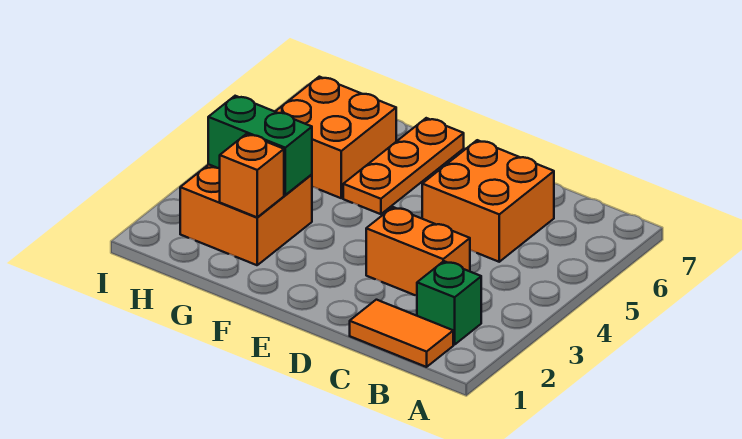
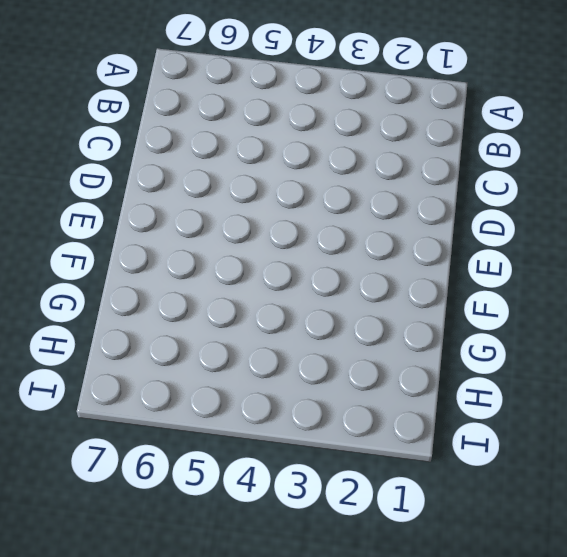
none -> orange 1x2 tile [350,300,453,367]
none -> green 1x1 brick [417,261,481,345]

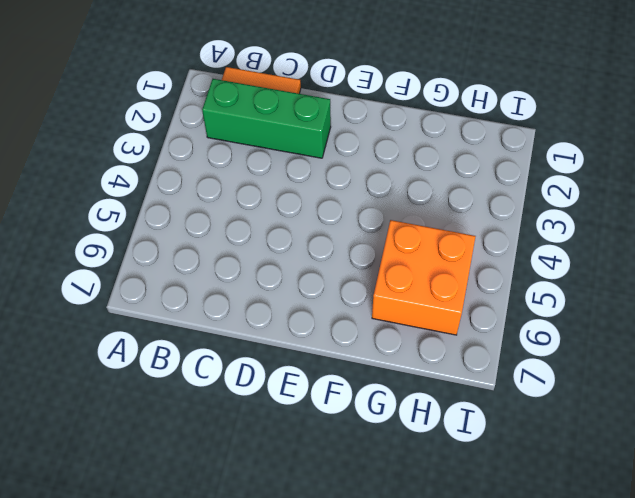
green 1x3 brick [202,79,331,158] -> green 1x1 brick [417,261,481,345]
none -> orange 1x2 brick [366,207,470,296]
none -> orange 2x2 brick [422,140,554,262]

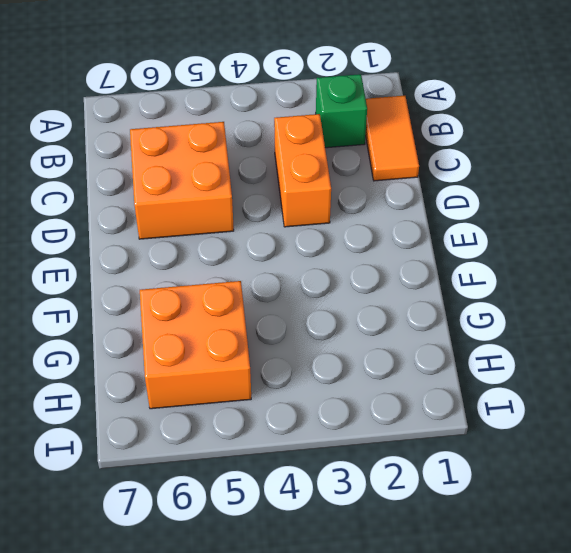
none -> orange 1x3 plate [343,118,464,214]
none -> orange 2x2 brick [180,165,312,265]

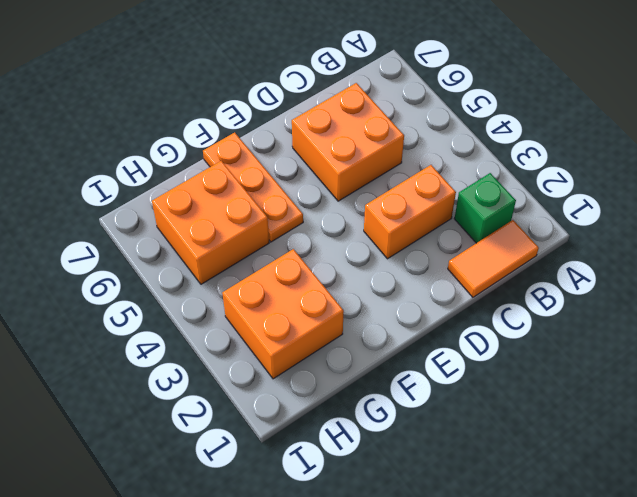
none -> orange 1x1 brick [220,134,284,217]
none -> green 1x2 brick [208,96,312,195]

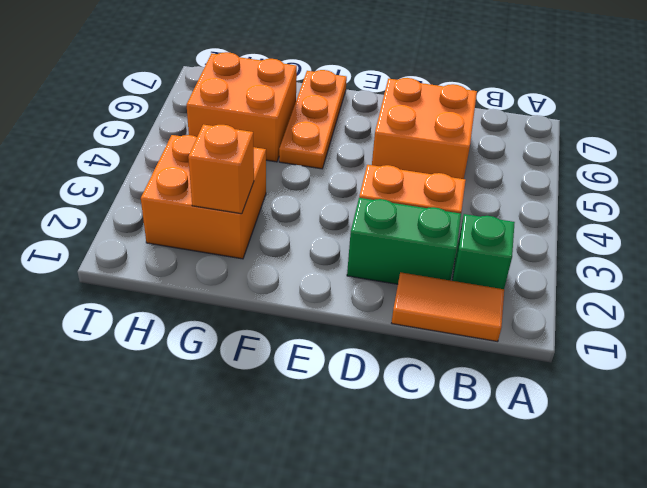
green 1x2 brick [347,198,461,284] -> green 1x2 brick moved to [208,96,312,195]

